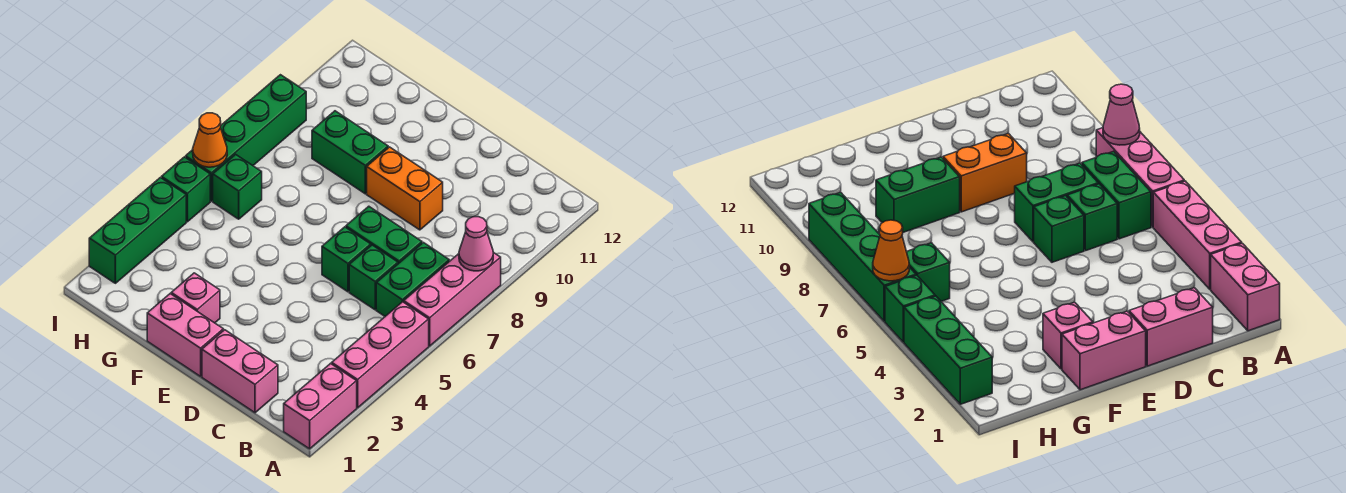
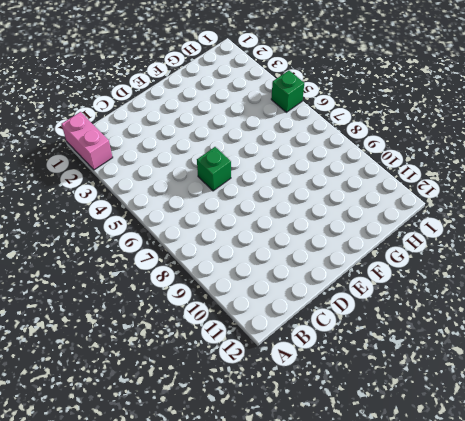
none -> pink 1x3 brick [332,302,429,408]
none -> pink 1x3 brick [404,252,501,346]
none -> green 1x2 brick [376,243,449,316]

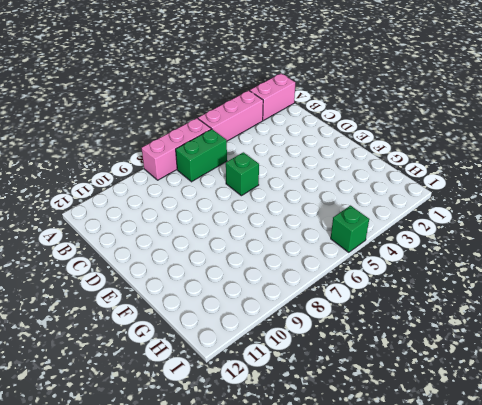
none -> pink 1x2 brick [202,330,278,413]
none -> green 1x1 brick [349,245,398,310]
none -> green 1x2 brick [346,206,422,264]

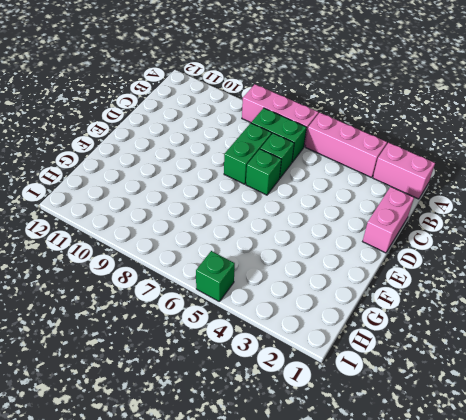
none -> orange 1x2 brick [367,147,443,230]
none -> pink 1x2 brick [147,294,223,376]
none -> pink 1x1 brick [171,273,220,323]

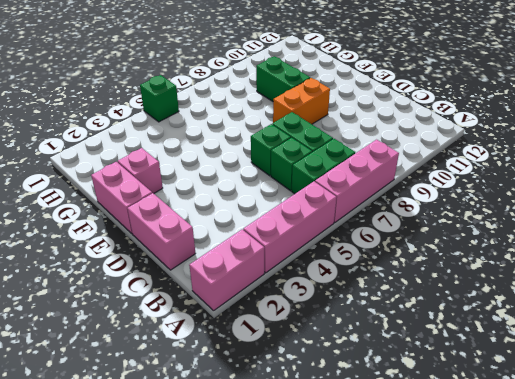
orange 1x2 brick [273,78,330,124] -> orange 1x2 brick turned to [367,147,443,230]
none -> green 1x1 brick [213,154,262,219]
none -> green 1x3 brick [89,178,186,283]
none -> green 1x4 brick [186,75,306,201]

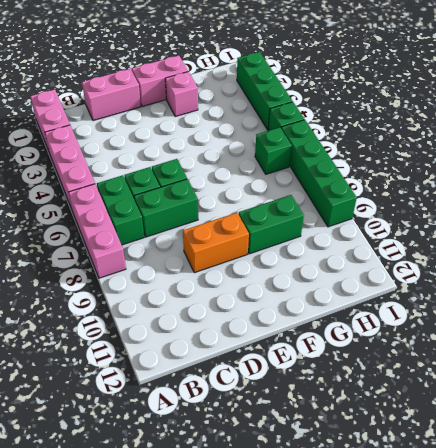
none -> pink 1x1 cone [459,217,493,271]
none -> orange 1x1 cone [193,113,227,167]

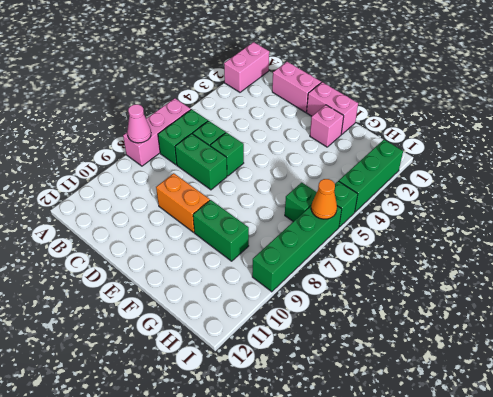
none -> pink 1x3 brick [332,302,429,408]

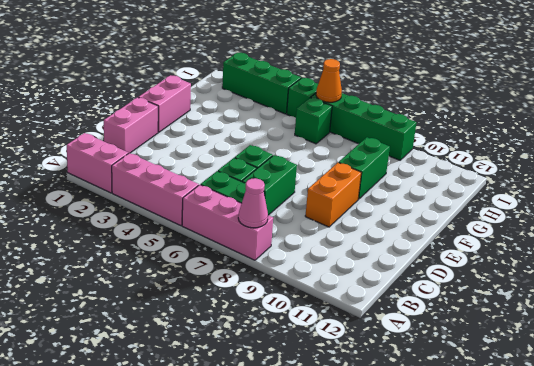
none -> pink 1x1 brick [171,273,220,323]

